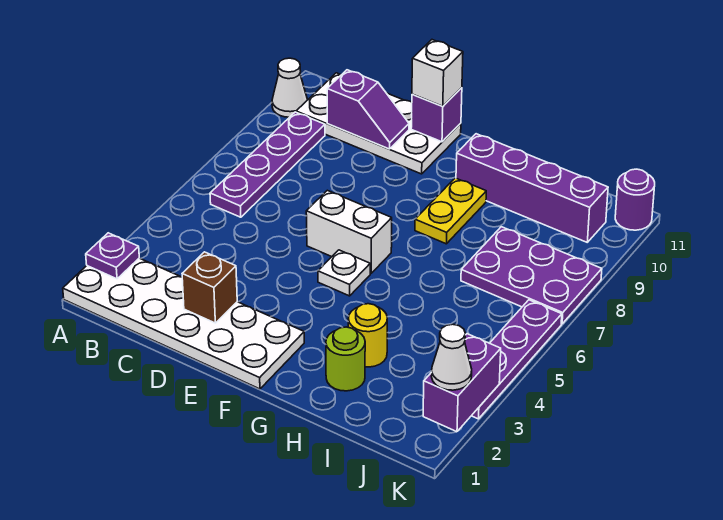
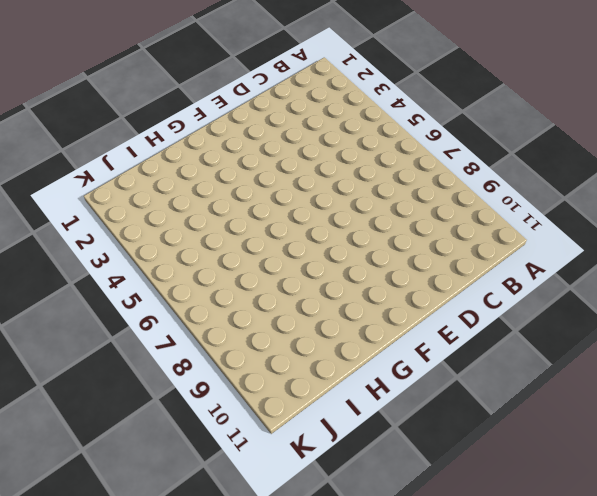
none -> white 2x6 plate [63,258,304,389]
none -> white 1x1 cone [272,58,307,117]
none -> purple 1x4 plate [210,112,325,217]

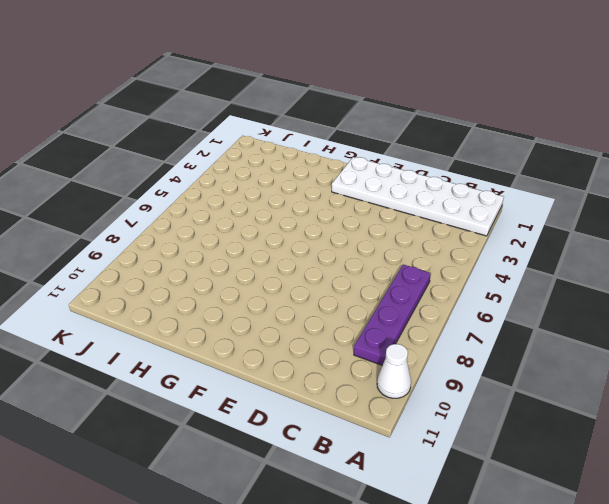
none -> white 2x4 plate [296,73,461,174]
none -> white 1x2 brick [306,190,392,273]
none -> white 1x1 plate [318,250,370,296]

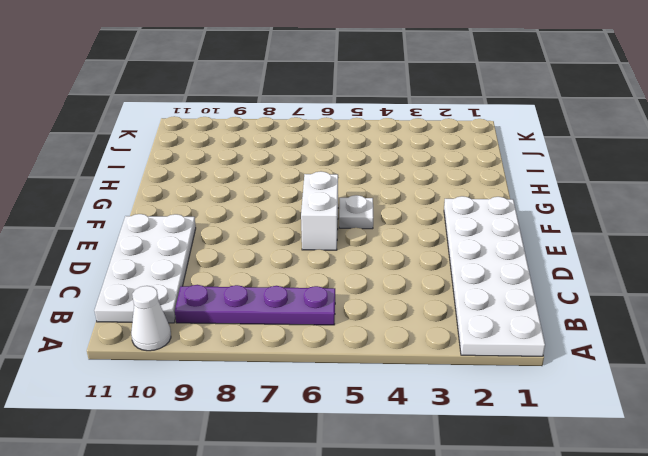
none -> yellow 1x2 plate [415,178,486,244]
none -> purple 1x4 brick [456,134,608,242]
none -> lime 1x1 round brick [326,327,365,391]

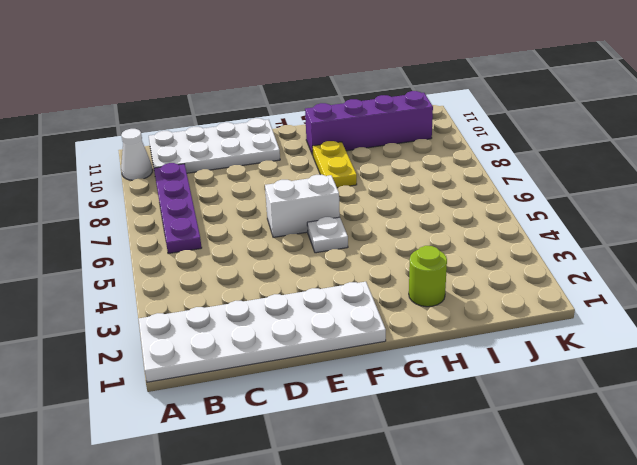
none -> yellow 1x1 round brick [348,304,387,367]
none -> purple 2x3 plate [461,227,602,324]
none -> purple 1x4 plate [472,300,562,419]

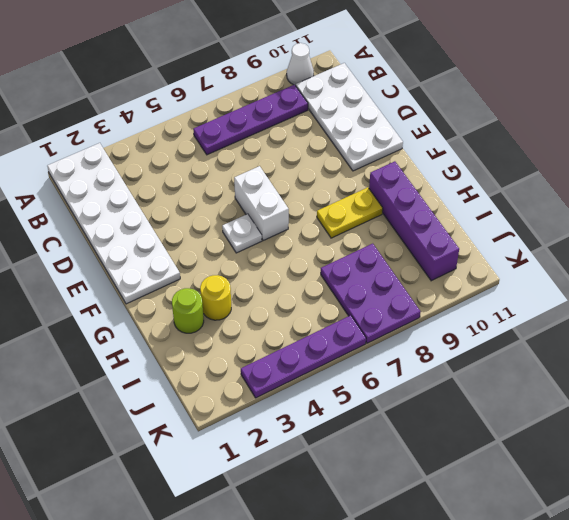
none -> purple 1x1 round brick [615,169,655,230]
none -> purple 1x1 plate [86,233,139,279]
none -> purple 1x2 slope [327,70,409,149]

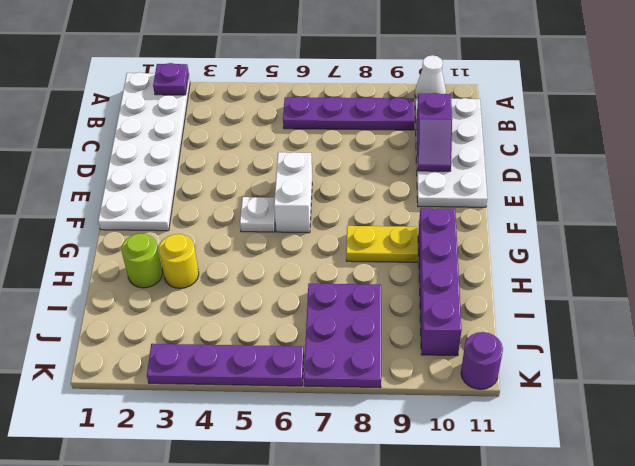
none -> brown 1x1 brick [182,252,237,323]
none -> purple 1x1 brick [411,88,462,142]
none -> purple 1x2 brick [423,334,501,432]

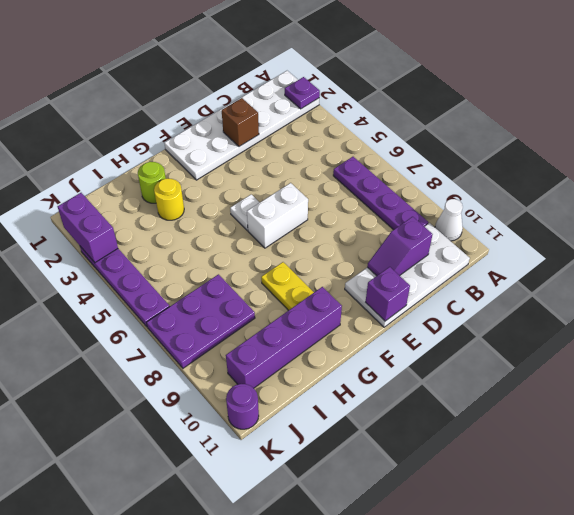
none -> white 1x1 brick [412,40,463,106]
none -> white 1x1 cone [431,324,472,390]

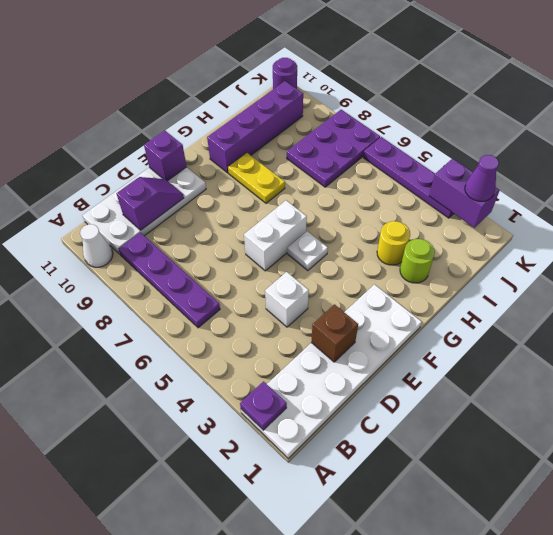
white 1x1 brick [265,272,309,327] -> white 1x1 brick moved to [412,40,463,106]
purple 1x1 cone [465,155,499,201] -> white 1x1 cone [431,324,472,390]

